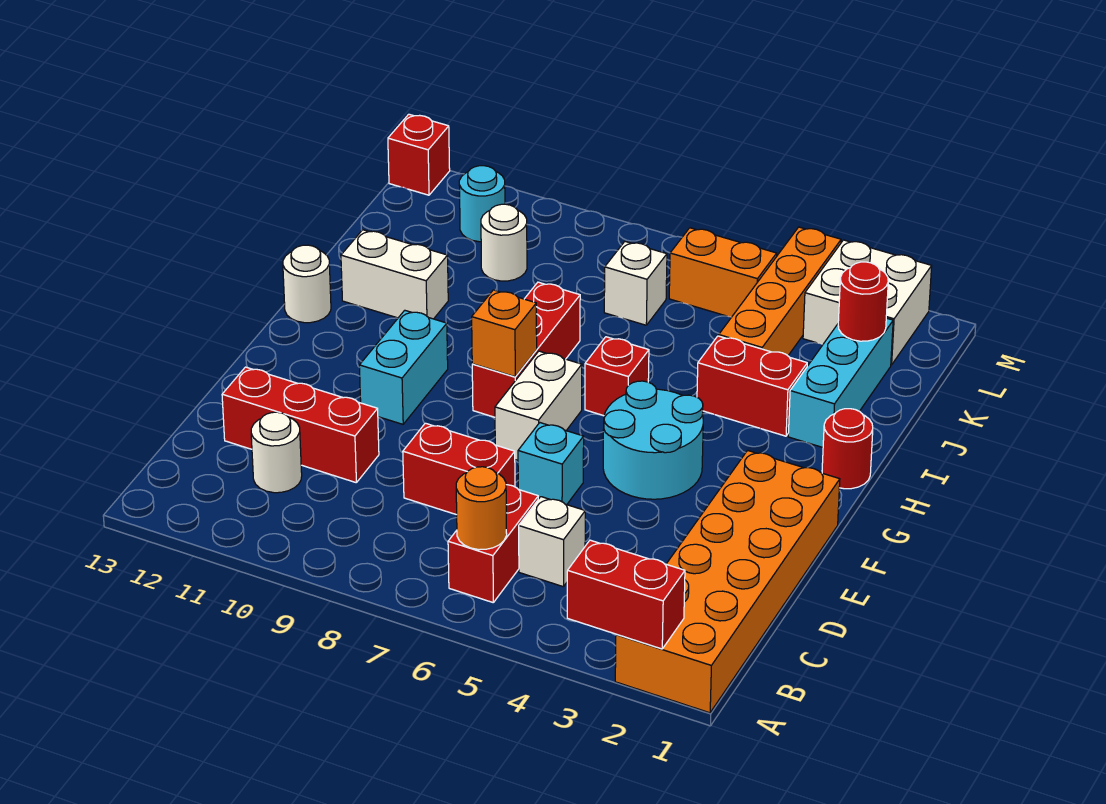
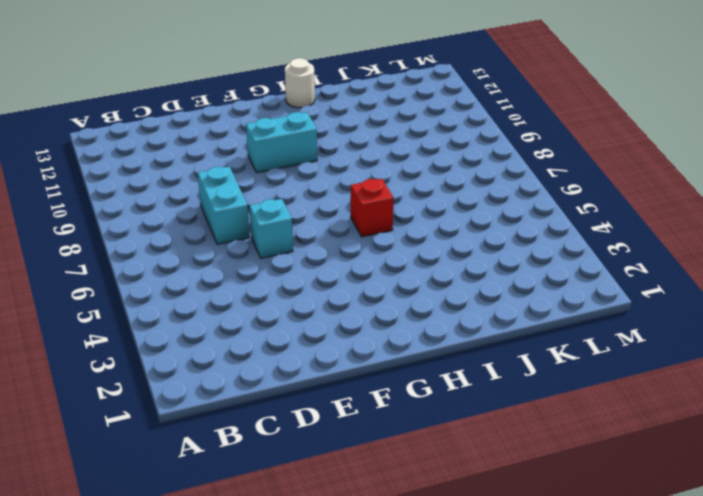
cyan 1x2 brick [198,167,249,244] -> red 1x2 brick [403,423,515,515]
none -> orange 2x6 brick [615,450,840,713]
none -> red 1x2 brick [448,485,538,602]
none -> white 1x1 brick [519,497,585,587]

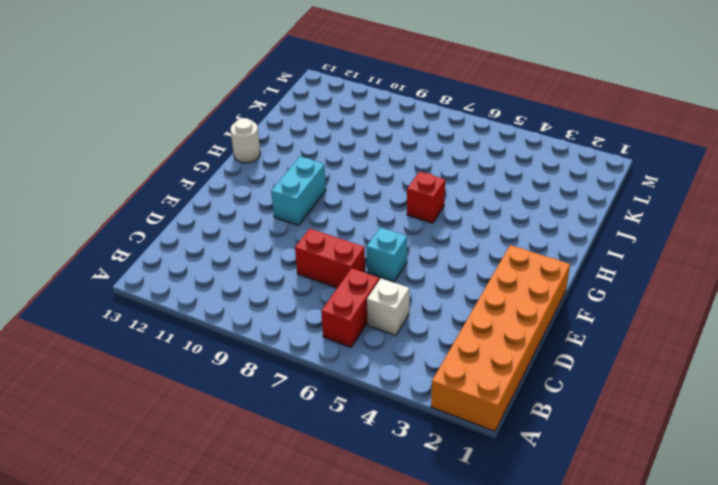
none -> white 1x1 round brick [251,412,302,493]
none -> red 1x3 brick [222,367,379,482]
none -> cyan 2x2 round brick [603,381,703,499]

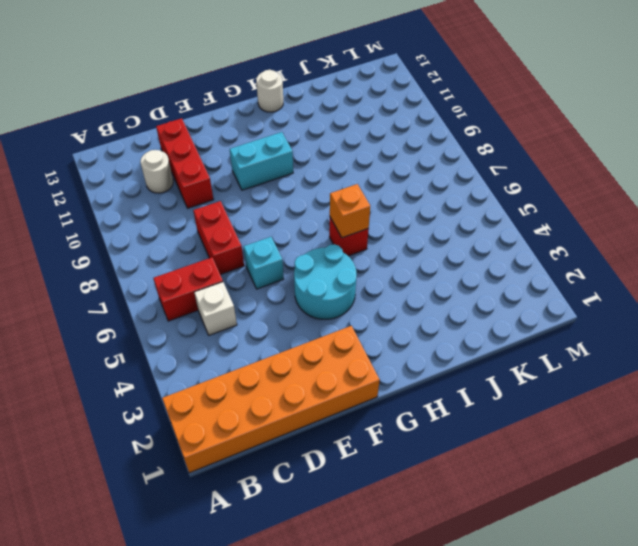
orange 1x1 brick [330,184,370,238] -> orange 1x1 brick moved to [472,290,537,377]
none -> white 1x2 brick [495,351,582,460]
none -> red 1x3 brick [472,282,580,417]
none -> red 1x1 round brick [822,409,873,489]

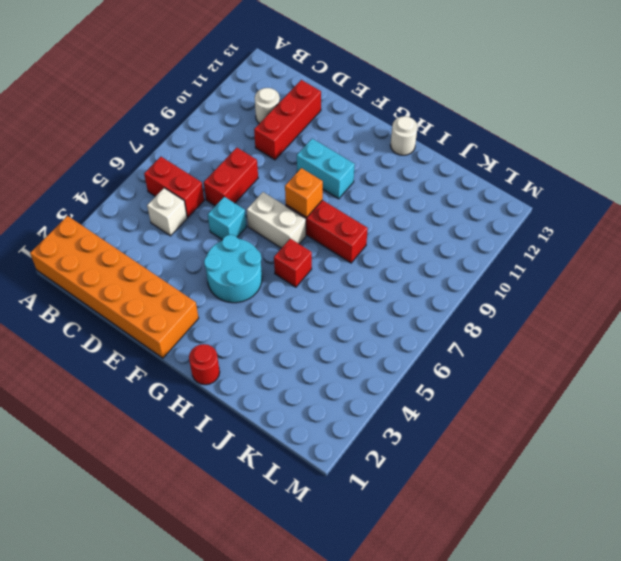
none -> cyan 1x3 brick [788,318,893,447]
none -> red 1x2 brick [697,336,807,436]
none -> white 1x2 brick [341,230,448,319]

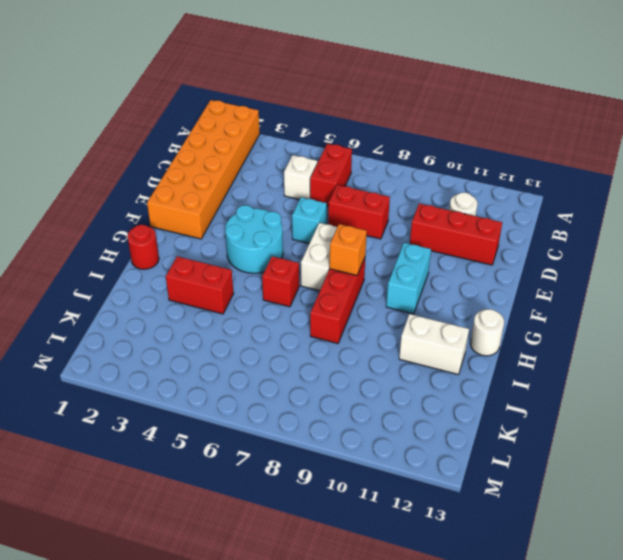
none -> cyan 1x3 brick [788,318,893,447]
none -> orange 1x4 brick [719,227,841,356]
none -> white 1x1 brick [604,242,667,325]

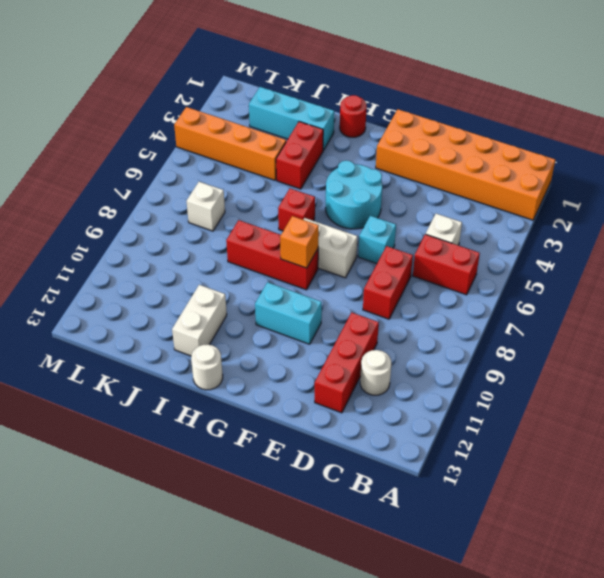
none -> white 1x1 round brick [481,204,527,281]
none -> white 2x2 brick [803,240,932,365]
none -> orange 1x2 brick [669,228,777,317]

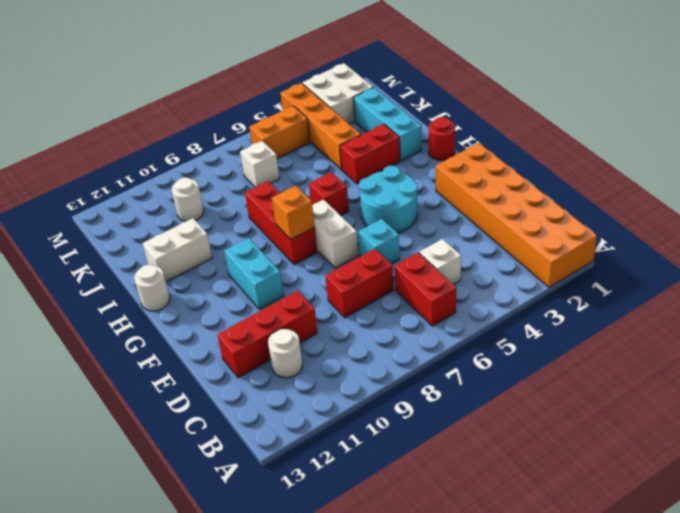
none -> cyan 1x1 round brick [459,166,505,242]
none -> red 1x1 brick [388,114,450,195]
none -> red 1x2 brick [567,540,685,649]

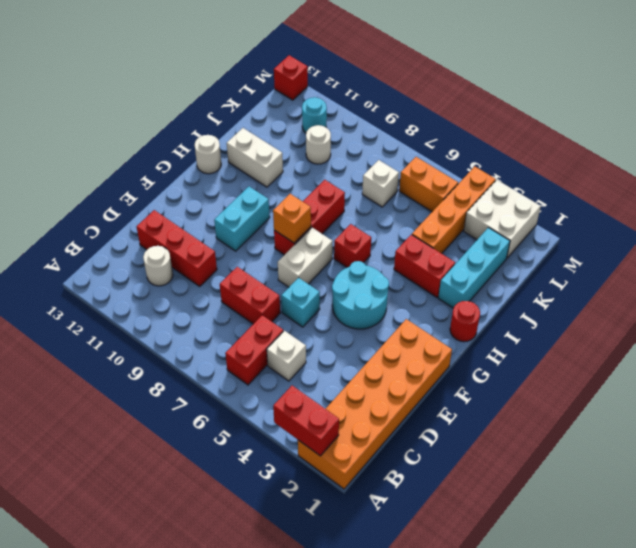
none -> orange 1x1 round brick [456,467,507,550]
none -> red 1x1 round brick [838,262,888,341]

